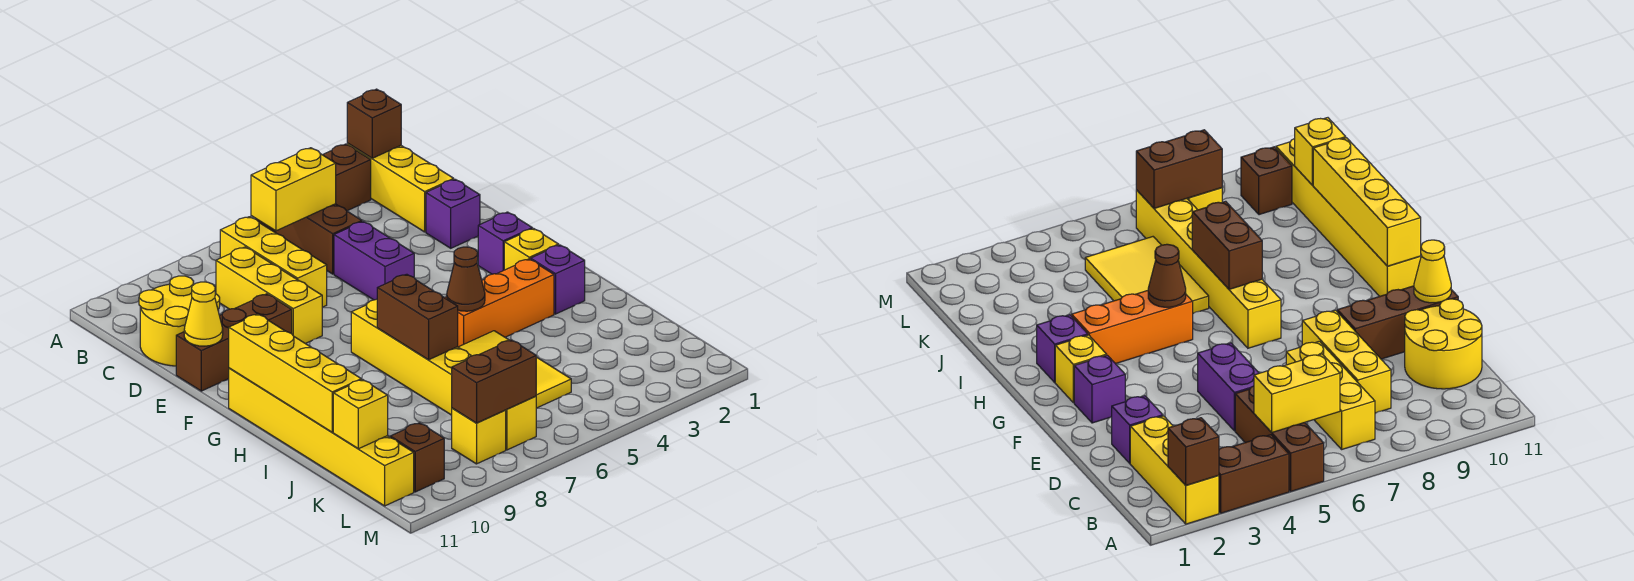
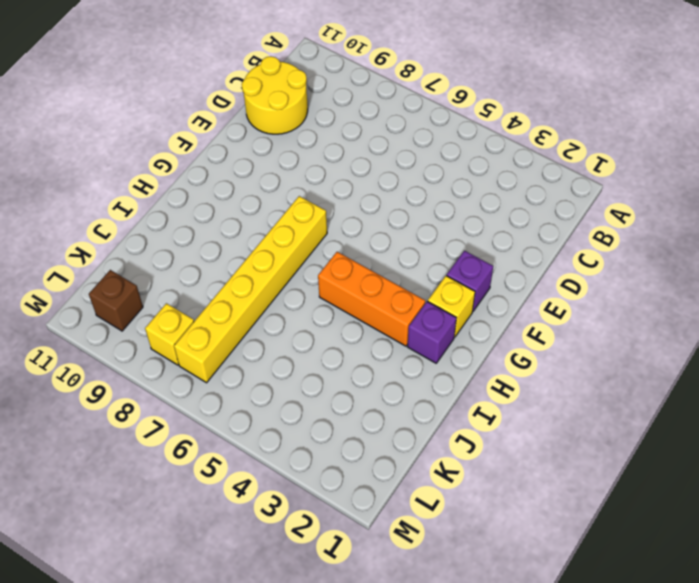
none -> yellow 1x3 brick [347,144,454,232]
none -> brown 1x2 brick [323,144,371,211]
none -> brown 1x3 brick [255,204,362,274]

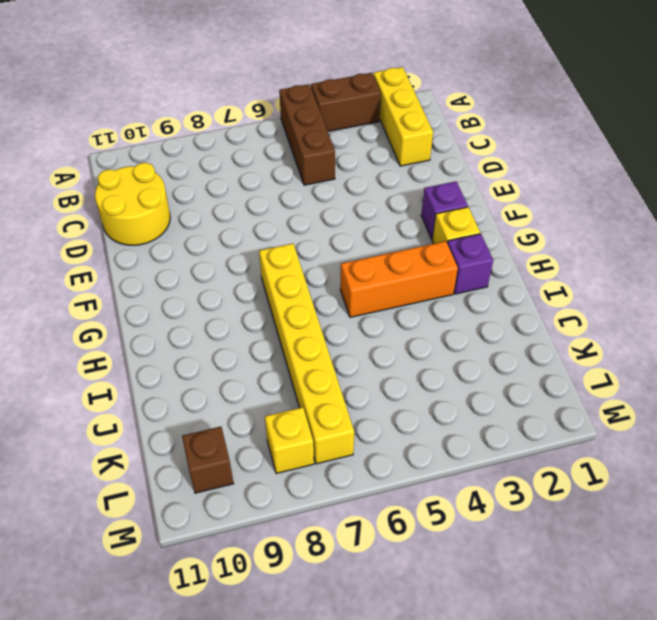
none -> yellow 1x3 brick [220,217,327,307]
none -> yellow 1x3 brick [216,247,323,344]
none -> purple 1x1 brick [426,179,480,248]

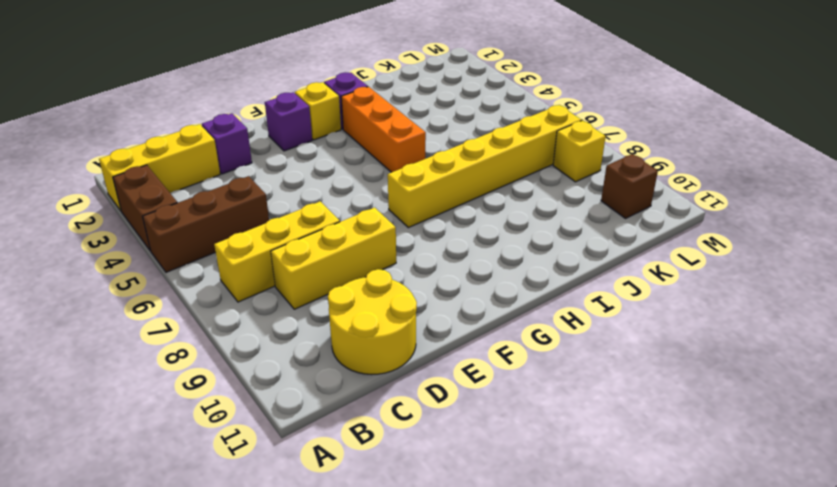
none -> purple 1x2 brick [334,221,414,300]
none -> brown 1x3 brick [176,294,292,391]
none -> yellow 1x6 brick [229,368,414,506]

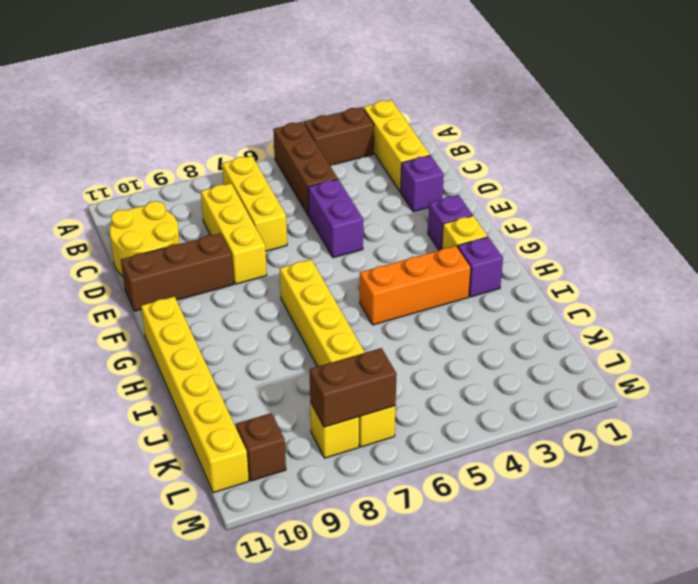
none -> yellow 2x3 tile [459,331,571,408]
none -> brown 1x1 brick [347,89,401,158]
none -> yellow 1x2 brick [251,148,336,231]

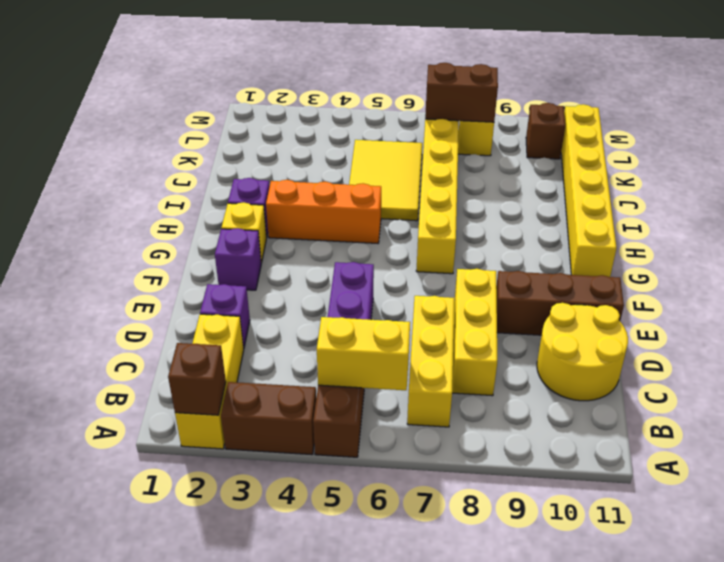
none -> yellow 1x1 cone [184,282,223,346]
none -> yellow 1x4 brick [229,314,361,432]
none -> brown 1x1 cone [447,247,485,311]

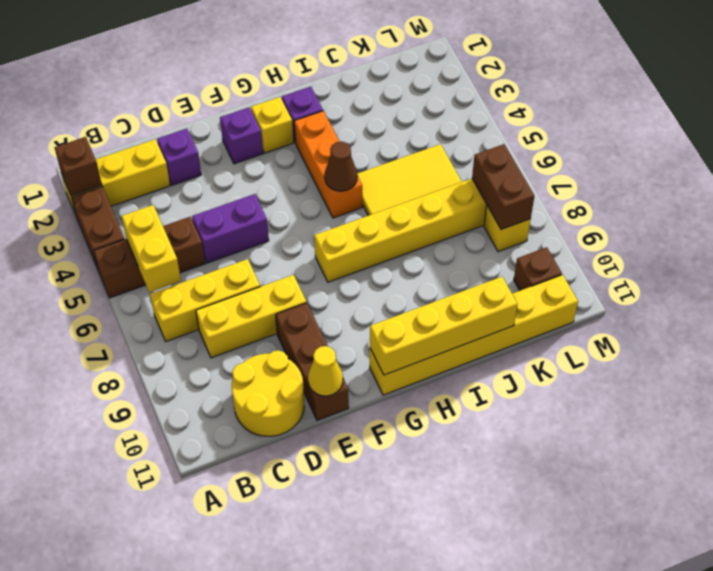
none -> brown 1x2 brick [377,274,458,360]
none -> yellow 1x1 brick [333,380,388,449]

